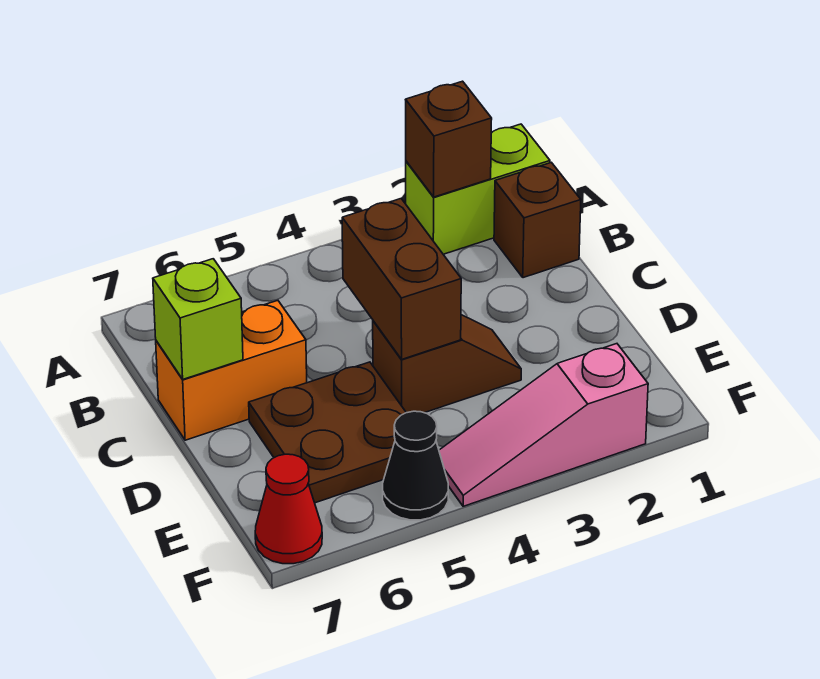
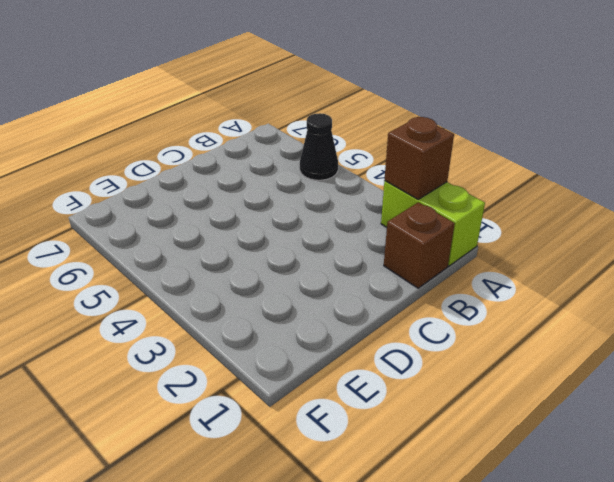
black 1x1 cone [300,113,338,180] -> black 1x1 cone moved to [383,411,448,520]
none -> orange 1x2 brick [156,300,307,440]
none -> brown 1x2 slope [373,315,521,413]

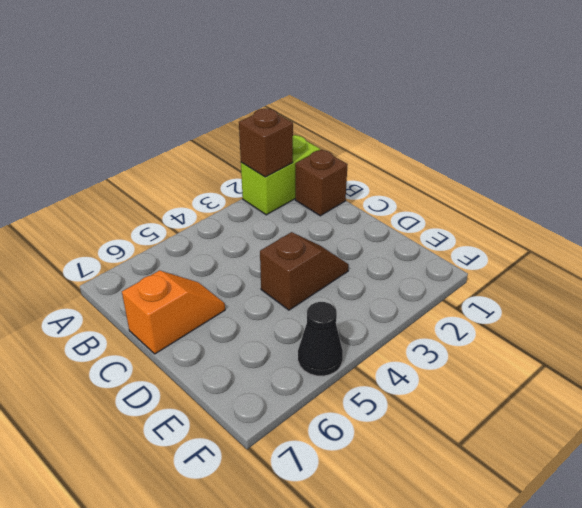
orange 1x2 slope [122,270,225,354] -> orange 1x2 brick [156,300,307,440]
none -> brown 2x2 plate [249,362,406,503]
none -> pink 1x3 slope [439,344,648,506]

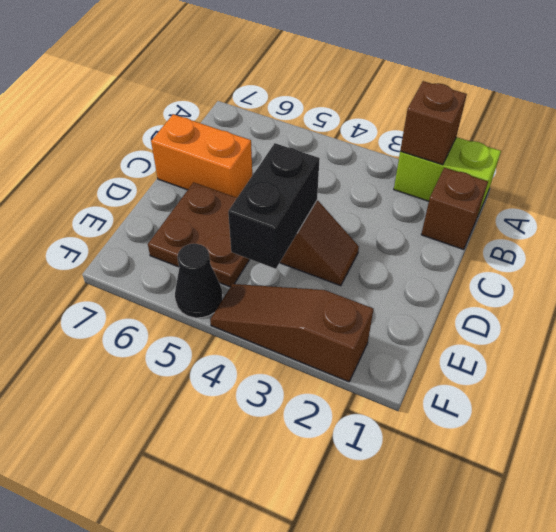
black 1x2 brick [228,143,320,269] -> brown 1x2 brick [342,199,461,359]
brown 1x3 slope [210,284,373,382] -> pink 1x3 slope [439,344,648,506]
none -> red 1x1 cone [255,454,322,564]
none -> lime 1x1 brick [153,259,243,379]

